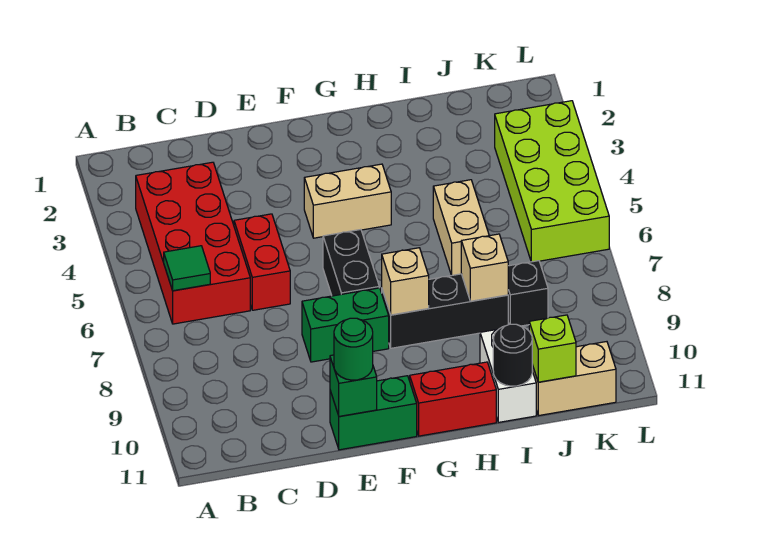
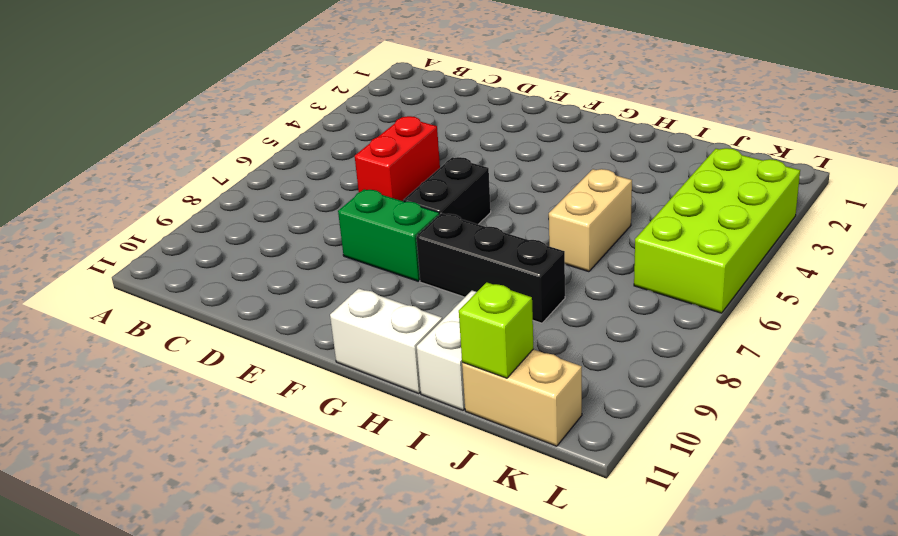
white 1x2 brick [330,288,442,393] -> red 1x2 brick [410,362,496,436]
none -> red 2x4 brick [136,162,250,324]
none -> green 1x2 brick [330,376,417,450]
none -> tan 1x2 brick [304,164,391,238]

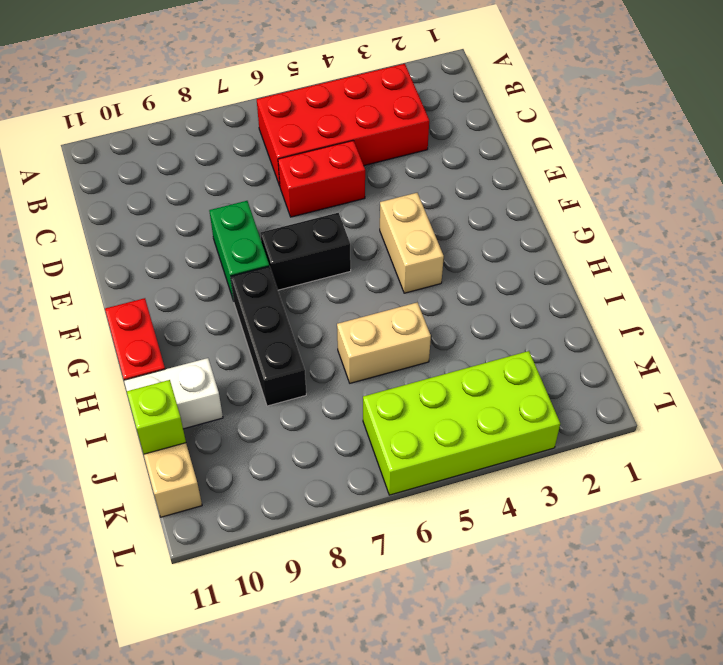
none -> green 1x2 brick [330,376,417,450]
none -> black 1x1 brick [508,261,548,326]
none -> green 1x1 tile [164,246,210,291]

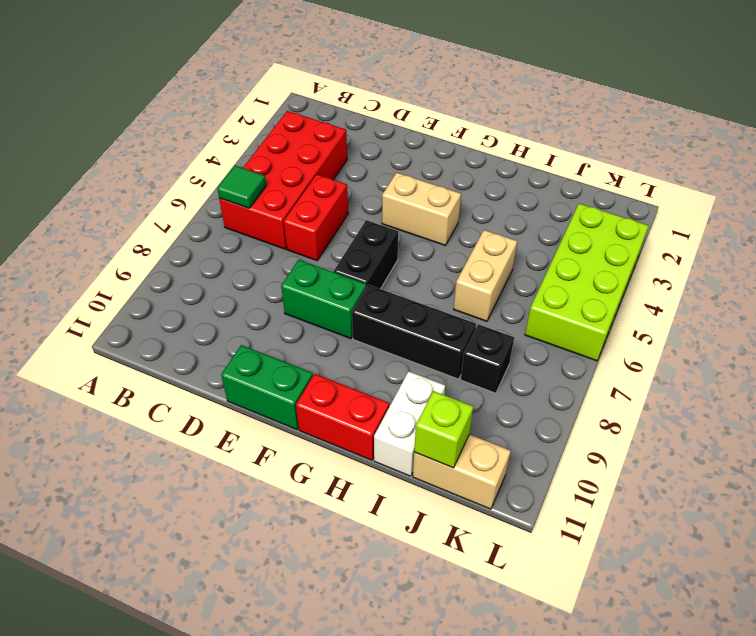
none -> green 1x1 brick [330,355,377,416]
none -> tan 1x1 brick [382,248,429,315]
none -> tan 1x1 brick [461,234,508,301]

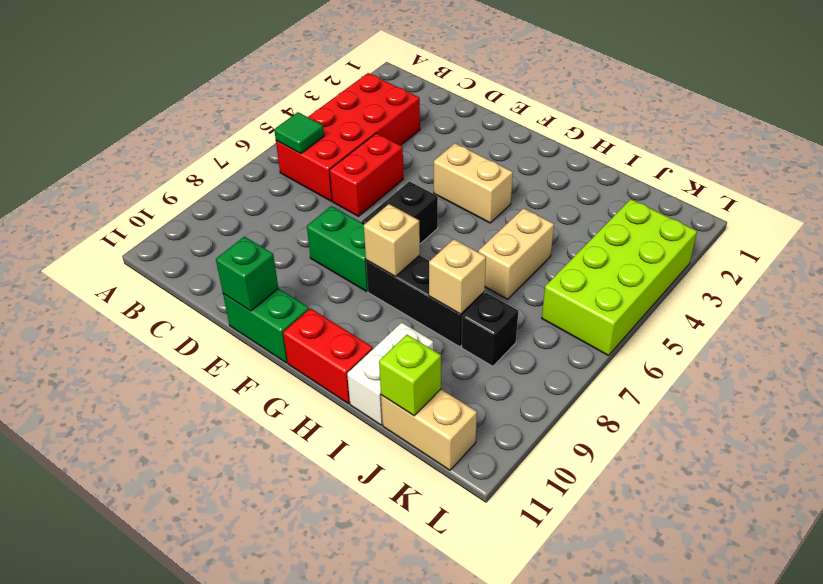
none -> black 1x1 round brick [493,324,532,386]
none -> green 1x1 round brick [334,318,373,380]

